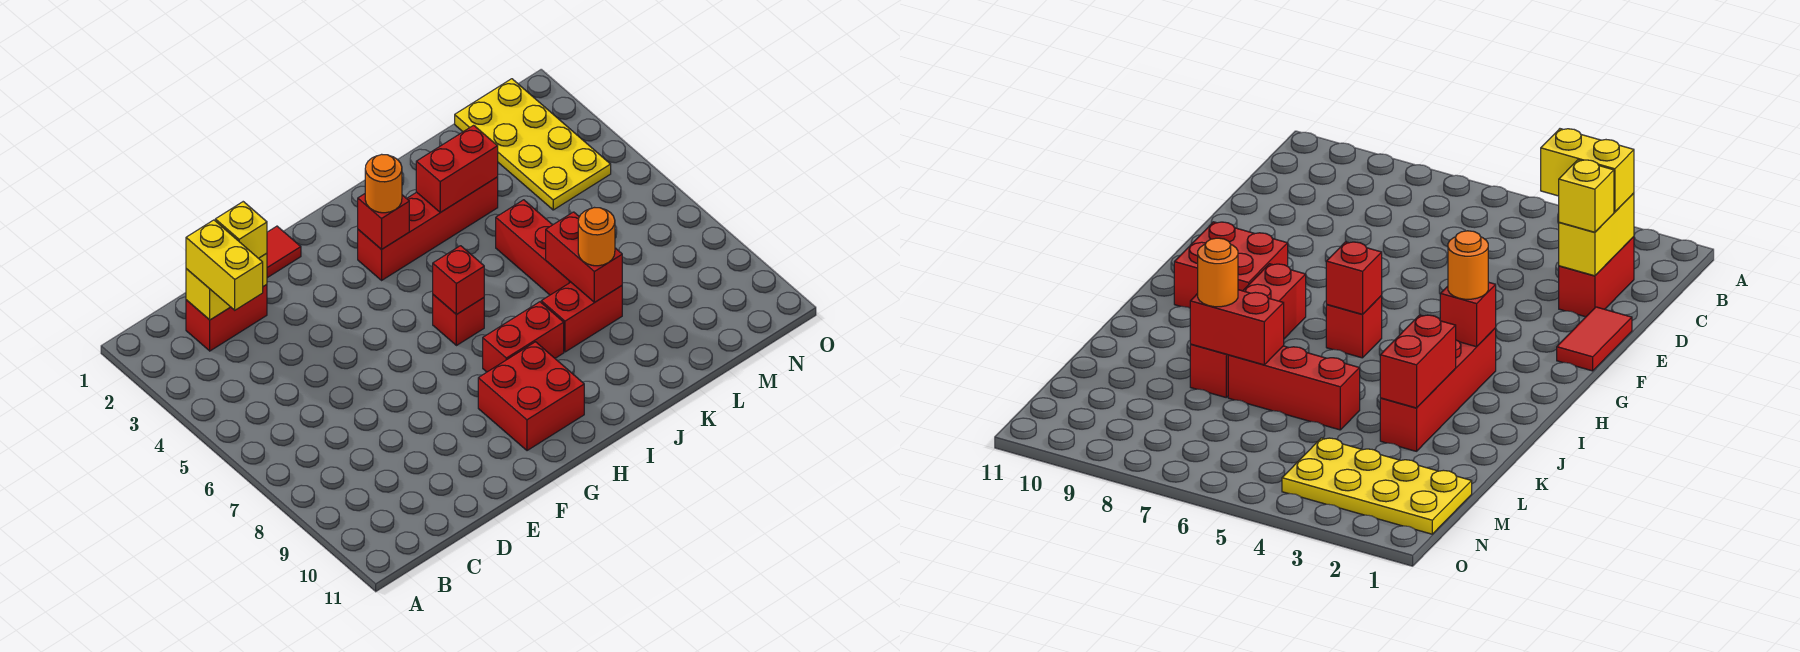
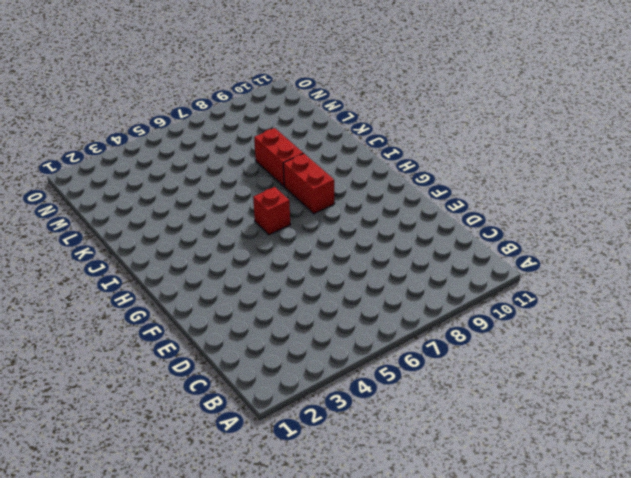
none -> red 1x2 brick [186,285,267,351]
none -> red 1x2 tile [267,226,301,278]
none -> red 2x2 brick [478,342,584,451]

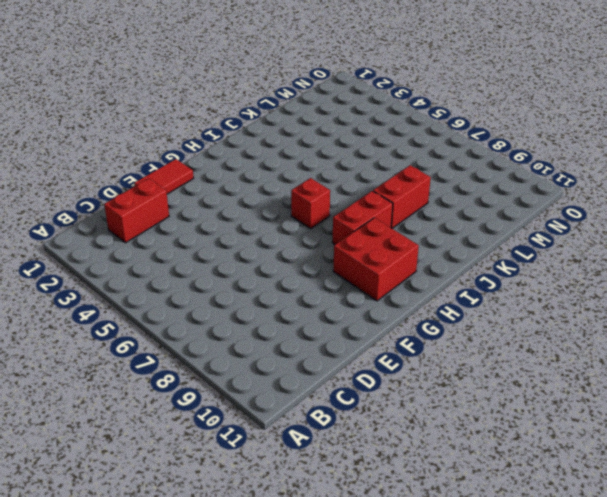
none -> red 1x4 brick [358,177,498,280]
none -> red 1x3 brick [496,200,570,295]
none -> yellow 2x4 plate [455,79,611,210]

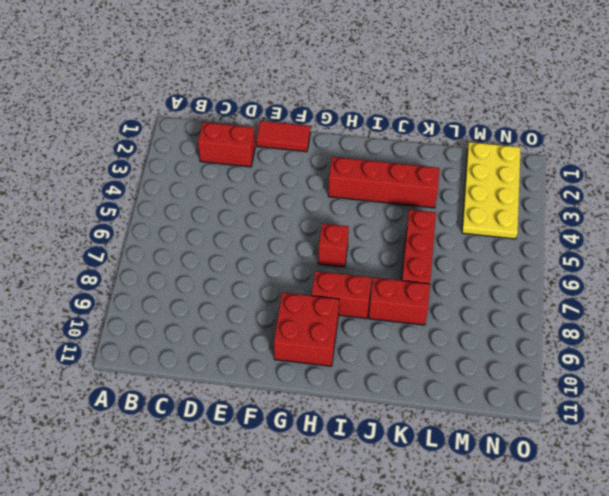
none -> yellow 1x2 brick [186,253,267,320]
none -> red 1x1 brick [358,194,409,250]
none -> red 1x1 brick [433,246,484,315]

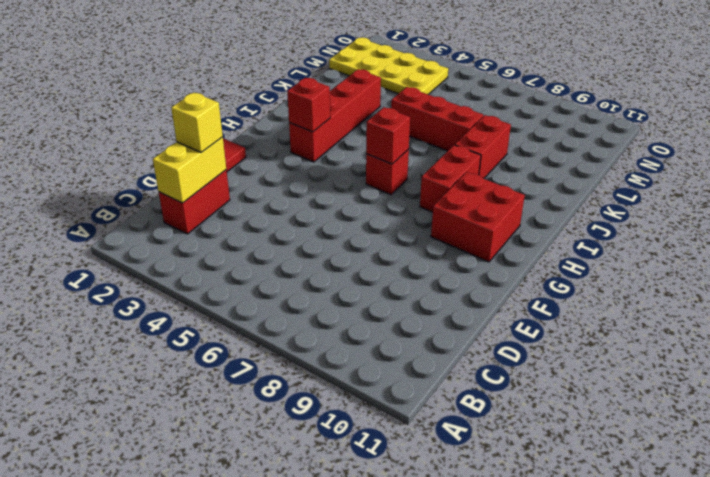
none -> red 1x2 brick [416,125,498,213]
none -> red 1x2 brick [546,212,622,302]
none -> yellow 1x2 brick [186,220,263,310]

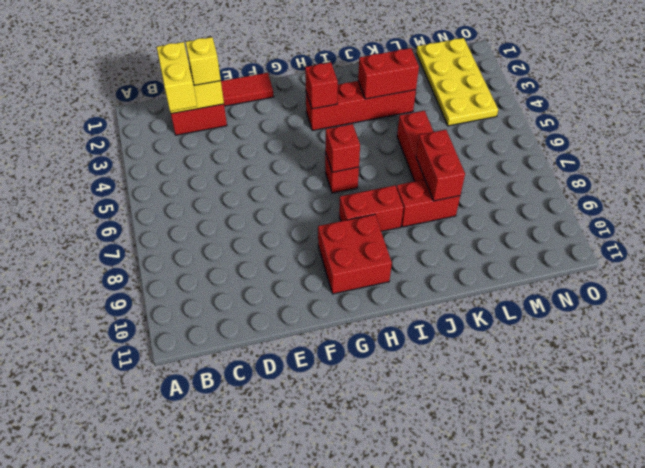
none -> orange 1x1 round brick [365,154,402,213]
none -> orange 1x1 round brick [578,208,615,266]

